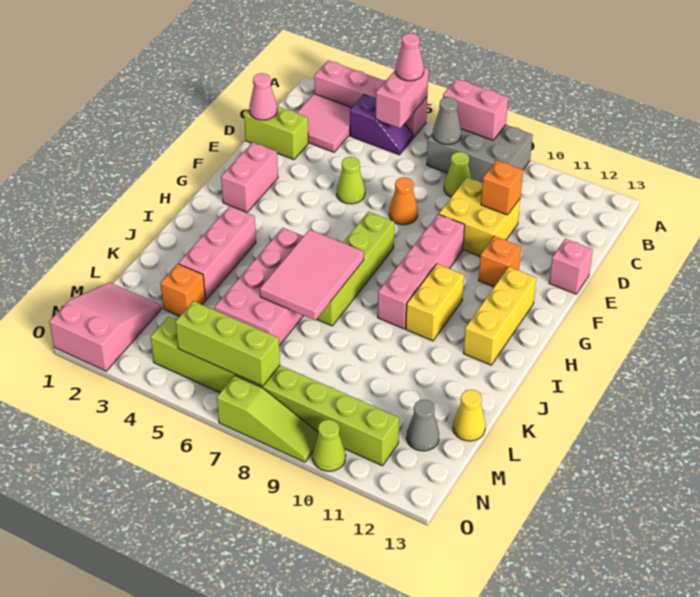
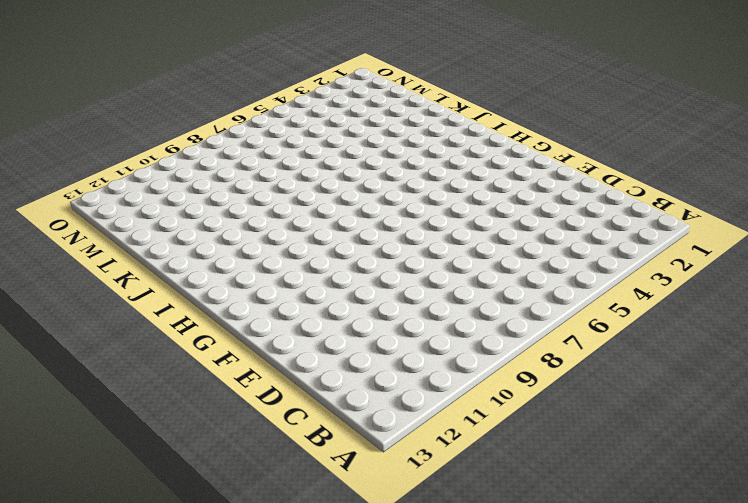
none -> pink 1x4 brick [314,60,427,138]
none -> grey 2x3 brick [427,125,533,183]
none -> pink 2x2 tile [297,94,351,152]
none -> purple 1x2 slope [350,95,413,155]

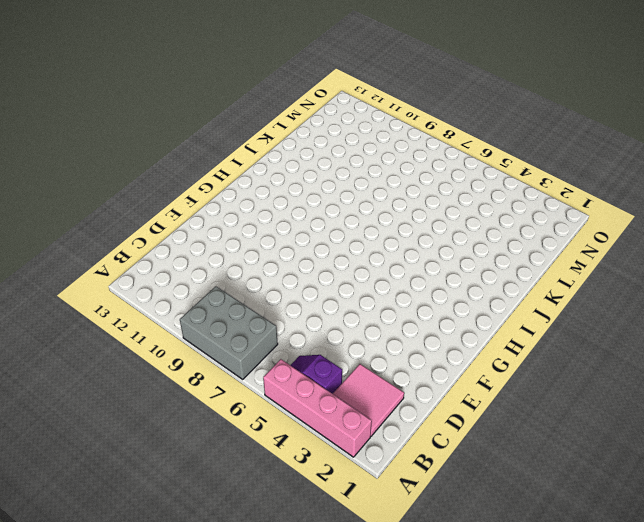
none -> lime 1x1 cone [444,152,471,197]
none -> lime 1x2 brick [244,106,308,160]
none -> yellow 2x2 brick [439,178,520,256]
none -> lime 1x1 cone [337,157,365,204]

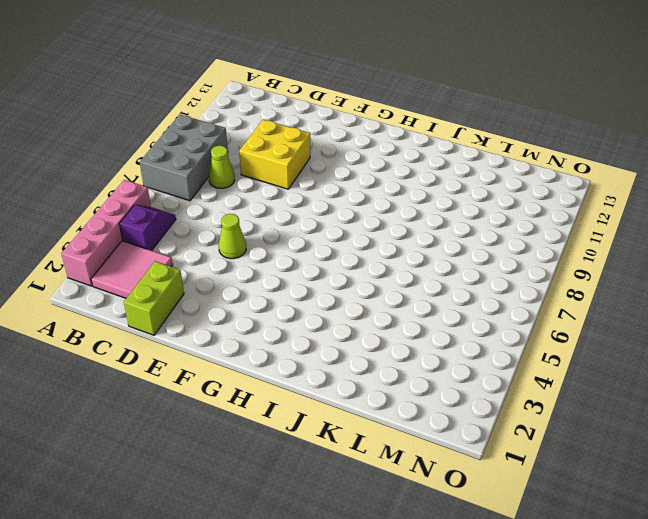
none -> orange 1x1 cone [389,177,418,225]
none -> pink 1x1 brick [549,239,593,294]
none -> pink 1x2 brick [221,142,278,212]
none -> pink 1x4 brick [378,214,465,329]

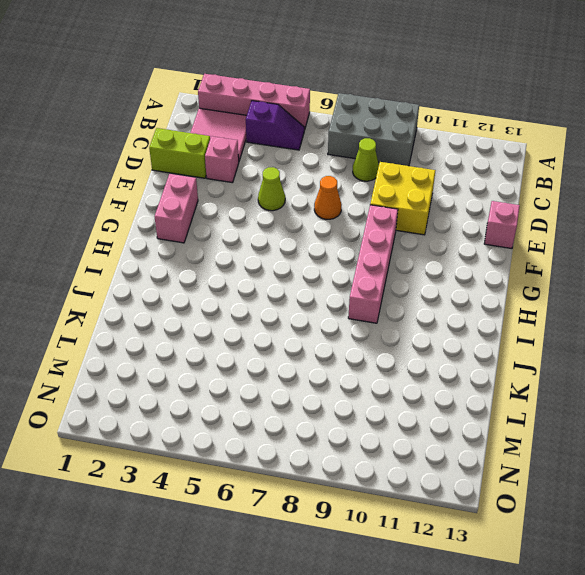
pink 1x1 brick [205,136,239,183] -> none
none -> orange 1x1 brick [479,236,521,287]
none -> lime 1x4 brick [317,212,394,326]
none -> yellow 1x3 brick [463,267,536,365]
none -> yellow 1x2 brick [406,264,464,341]

